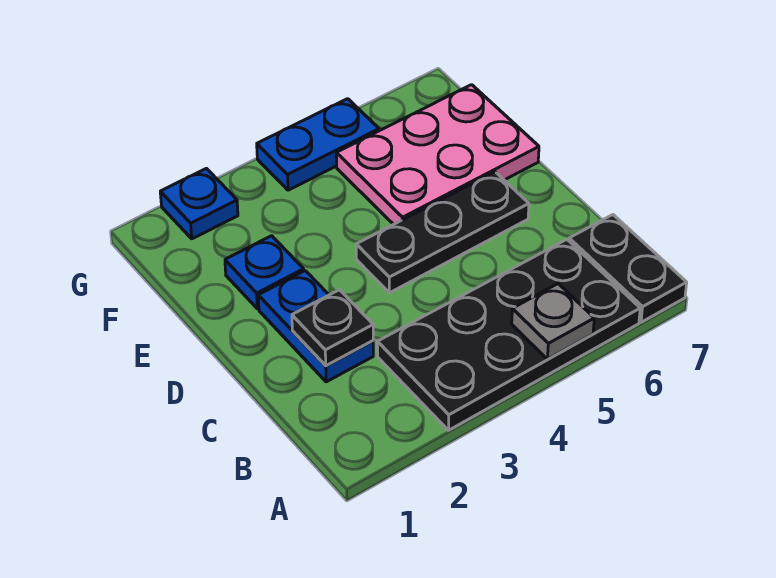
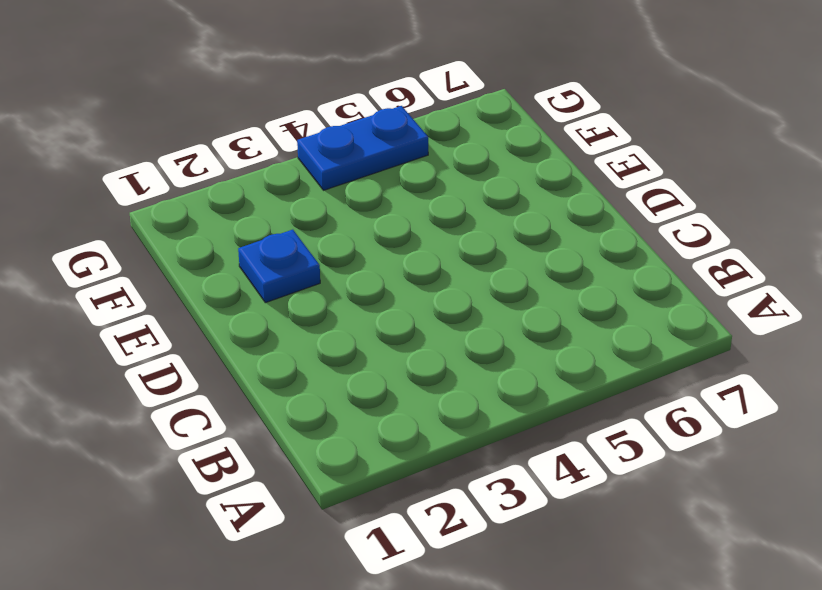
none -> black 2x4 plate [377,239,640,430]
none -> black 1x2 plate [569,215,687,322]

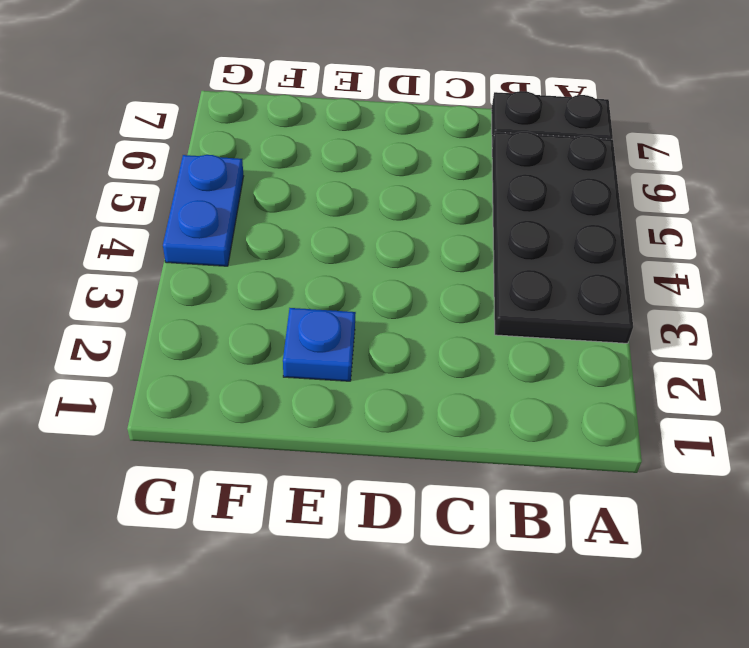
none -> blue 1x2 plate [258,271,373,382]
none -> black 1x3 plate [356,172,529,293]

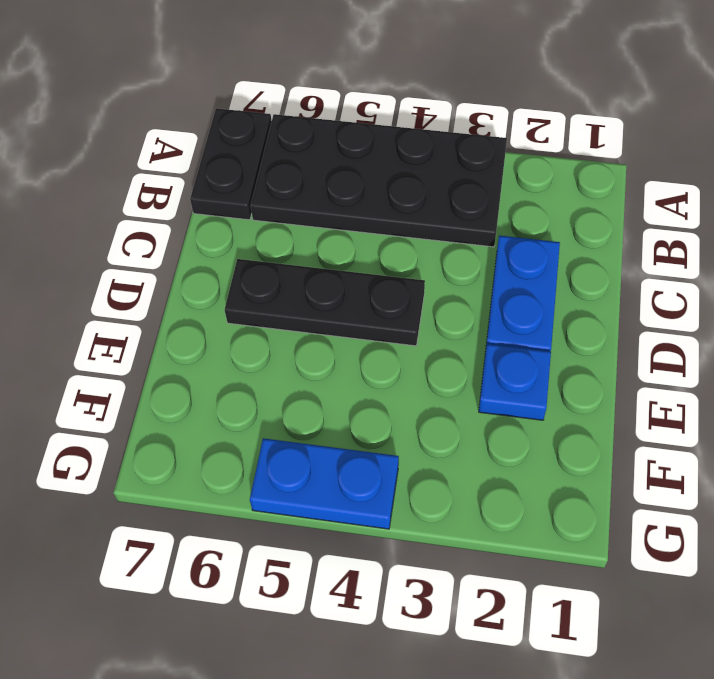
none -> pink 2x3 plate [336,85,539,224]
none -> blue 1x1 plate [160,168,238,239]

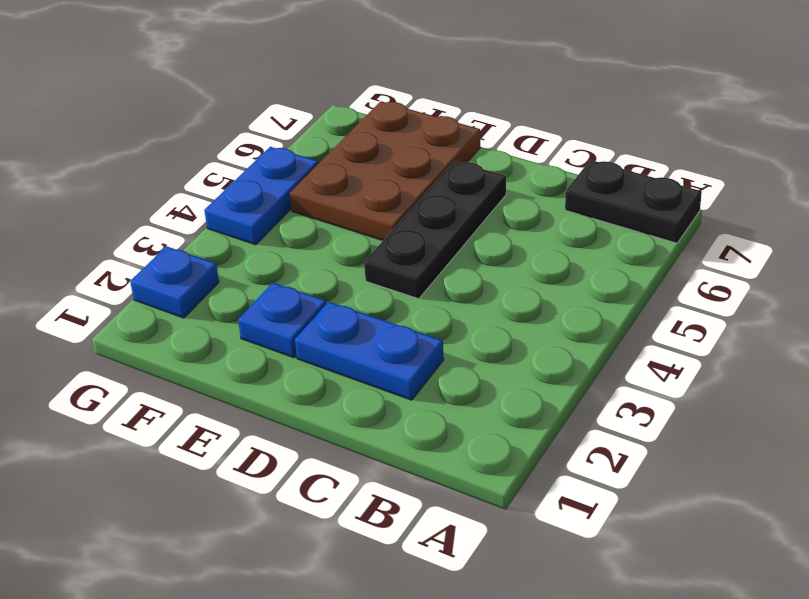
brown 2x3 plate [290,101,480,240] -> pink 2x3 plate [336,85,539,224]
none -> black 2x4 plate [377,239,640,430]
none -> grey 1x1 plate [512,284,594,359]

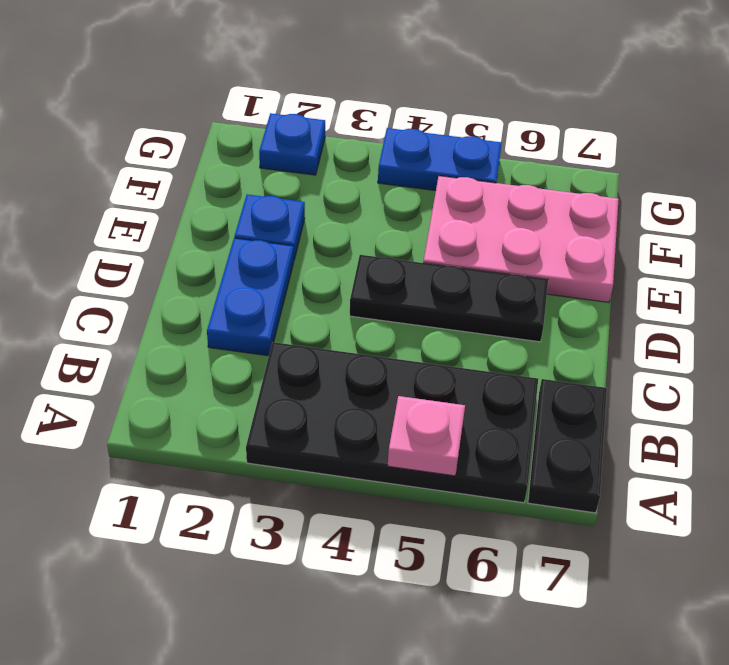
pink 1x1 plate [388,396,465,476] -> grey 1x1 plate [512,284,594,359]
none -> black 1x1 plate [292,290,373,366]

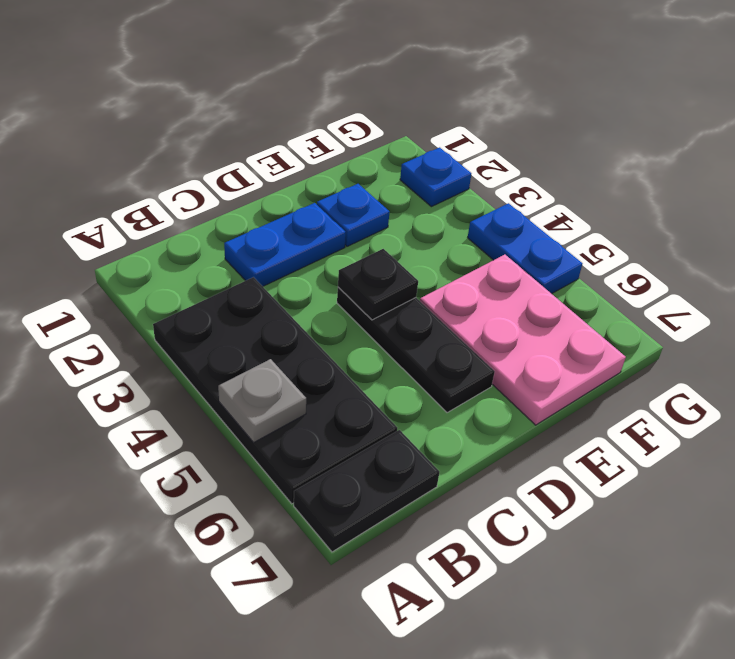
black 1x1 plate [338,249,418,320] -> black 1x1 plate moved to [292,290,373,366]

